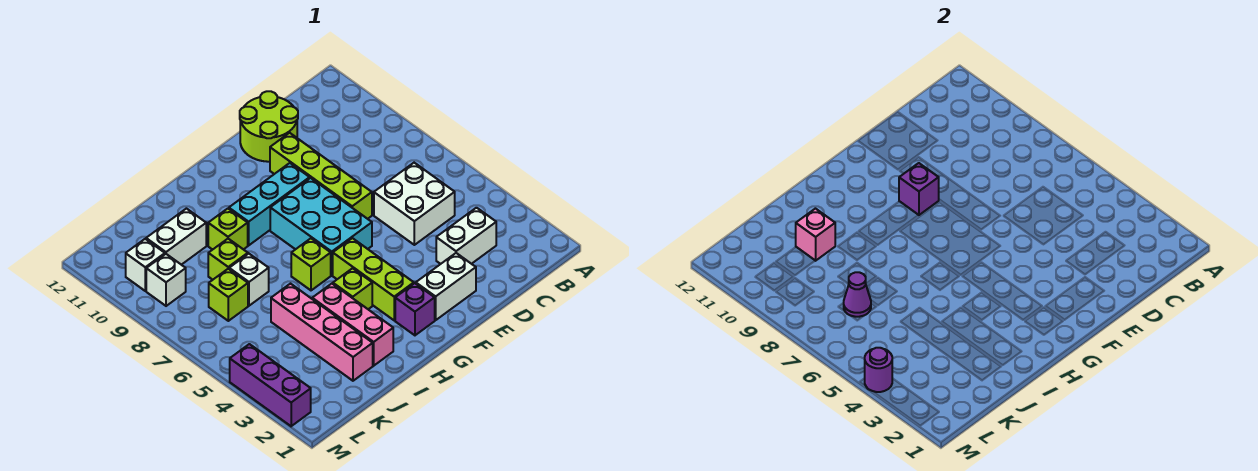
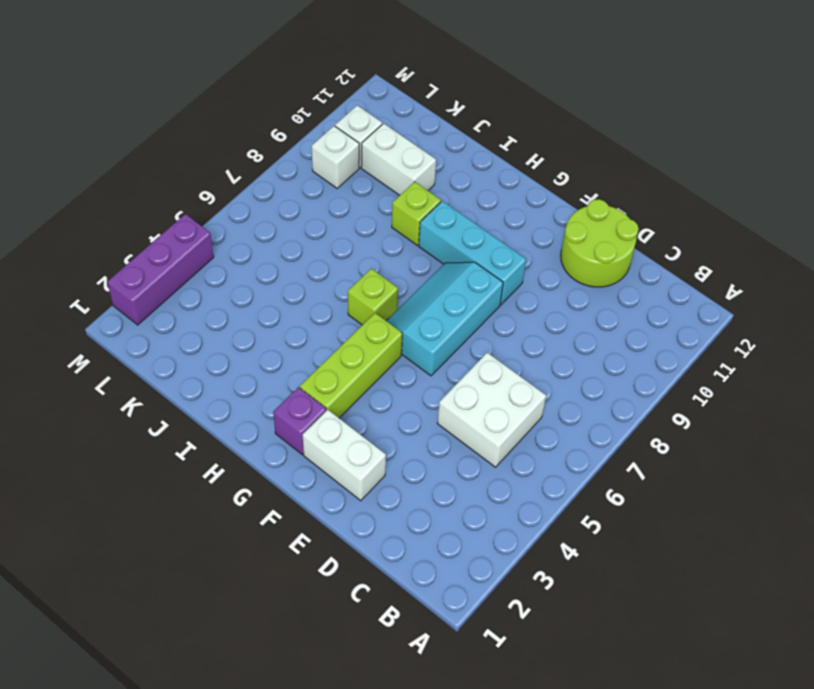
cyan 2x3 slope [386,262,503,376] -> cyan 2x3 brick [270,178,372,275]
none -> white 1x2 brick [436,208,496,264]
none -> lime 1x4 brick [270,133,372,219]
none -> lime 1x1 brick [333,268,372,309]

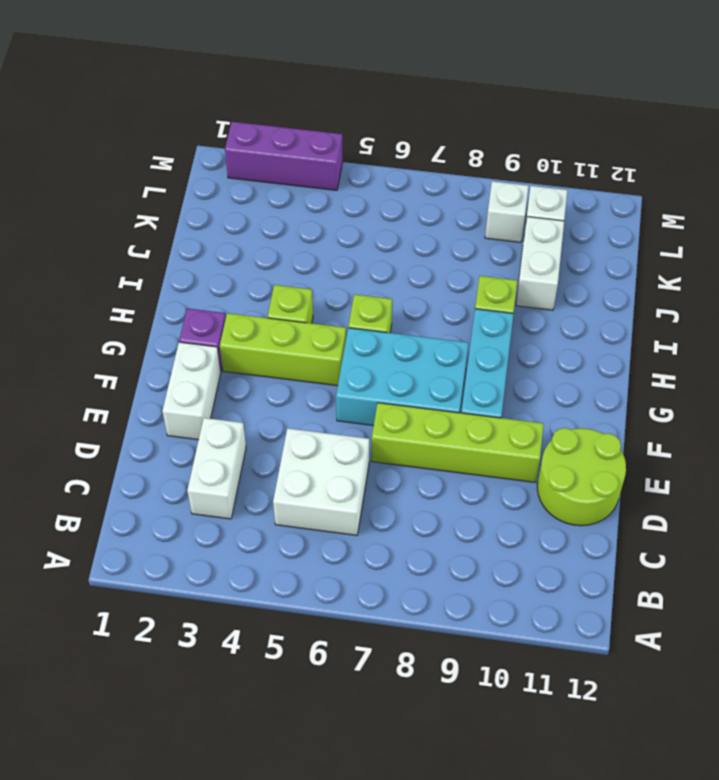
none -> pink 1x3 brick [312,284,393,366]
none -> pink 1x4 brick [271,284,373,381]
none -> white 1x1 brick [229,254,269,306]

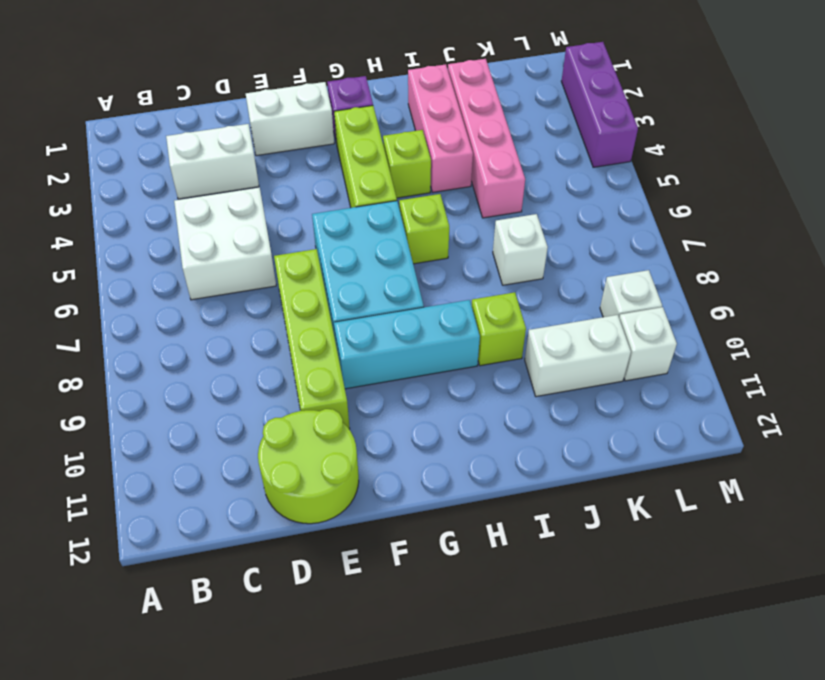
none -> lime 1x1 brick [208,239,248,280]
none -> lime 1x1 brick [209,269,248,321]
none -> purple 1x1 brick [899,163,939,215]

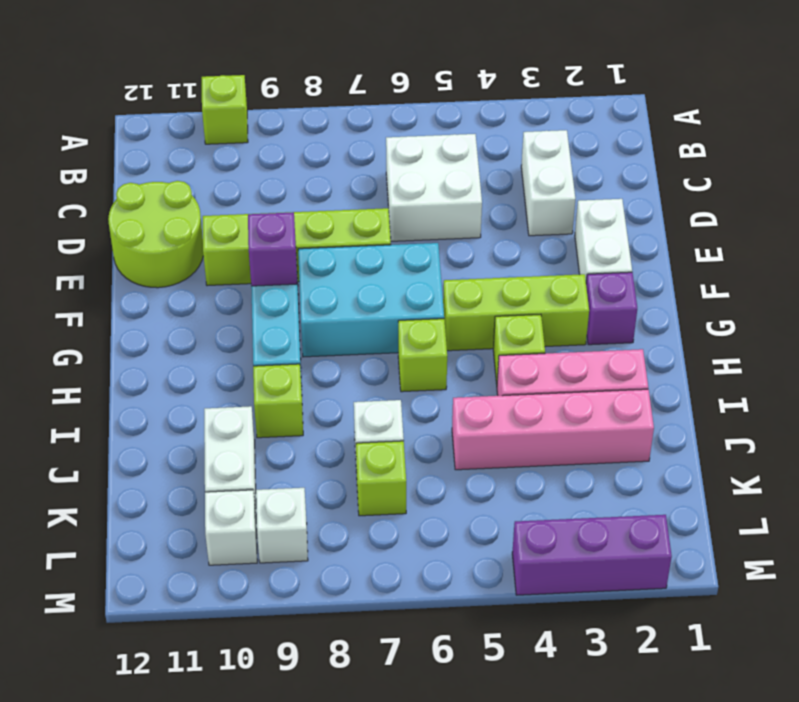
lime 1x1 brick [202,75,248,144] -> lime 1x1 brick moved to [208,239,248,280]
none -> pink 1x1 brick [796,209,835,261]
none -> purple 1x1 cone [844,272,871,317]
none -> purple 1x1 round brick [865,348,892,392]

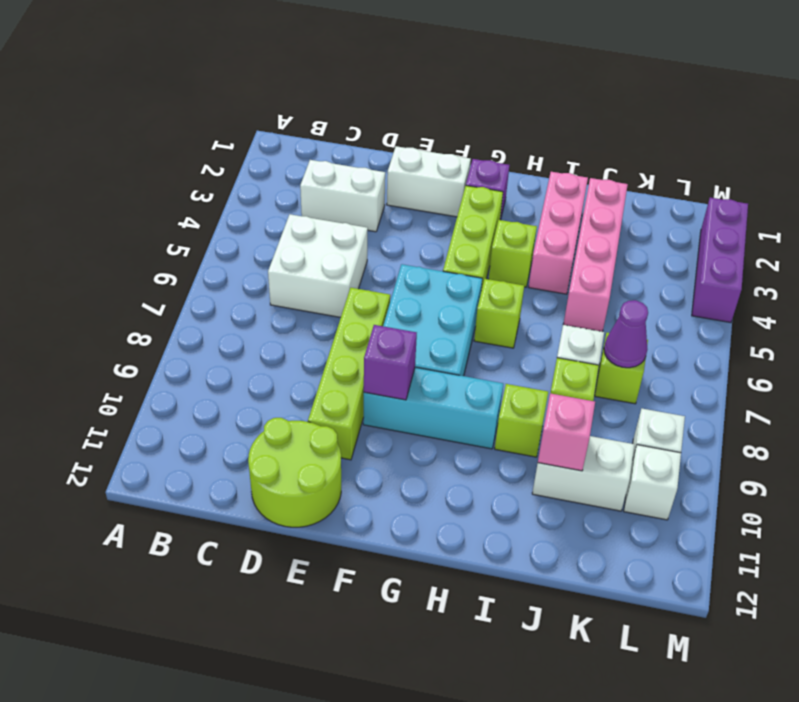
none -> purple 1x1 round brick [865,348,892,392]

